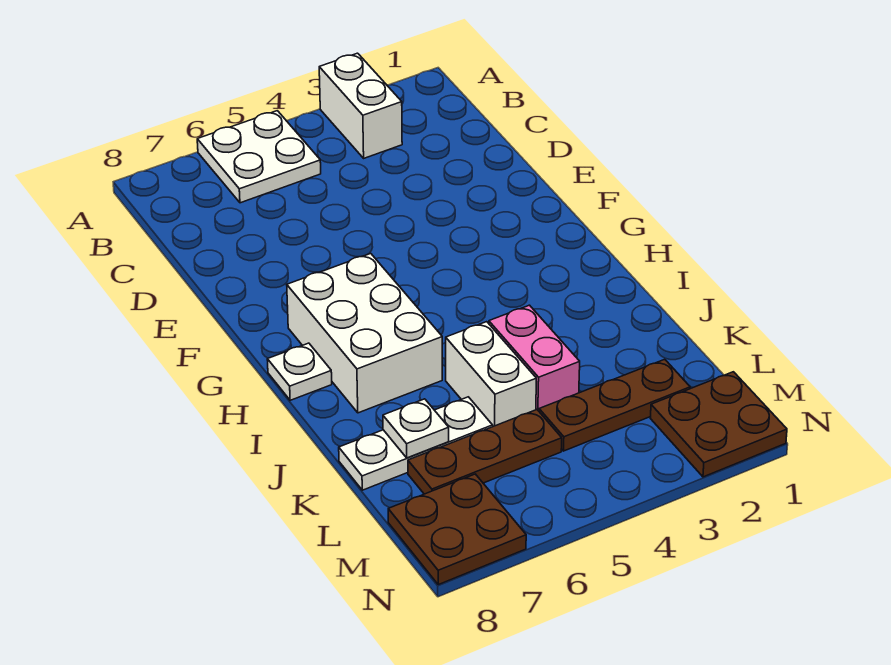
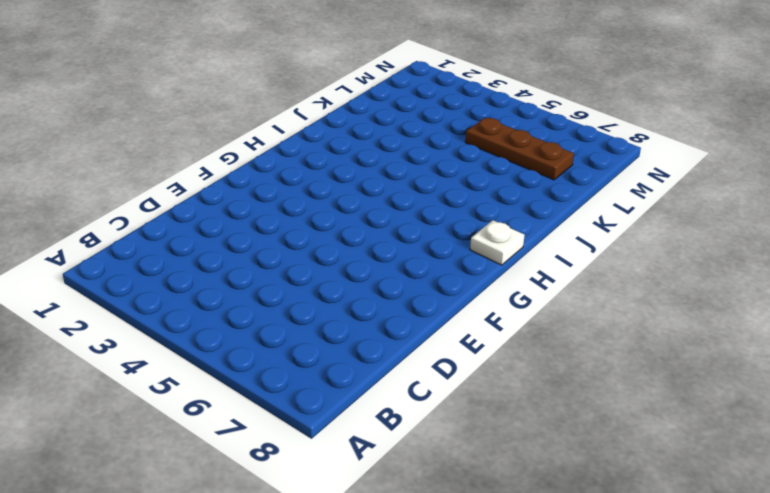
none -> white 1x2 brick [319,53,402,158]
none -> white 2x2 plate [197,111,321,203]
none -> white 2x3 brick [287,254,442,413]

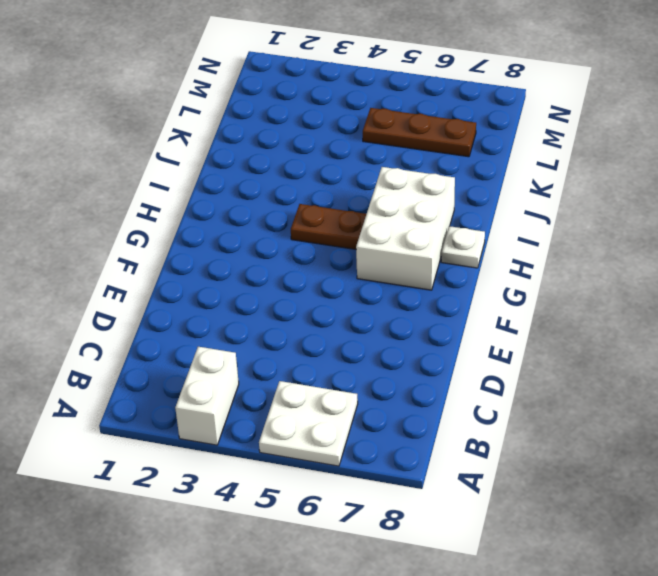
brown 1x2 plate [291,204,366,249] -> none
none -> pink 1x2 brick [489,305,580,411]
none -> white 1x2 brick [446,322,536,426]
none -> white 1x3 plate [339,397,493,490]

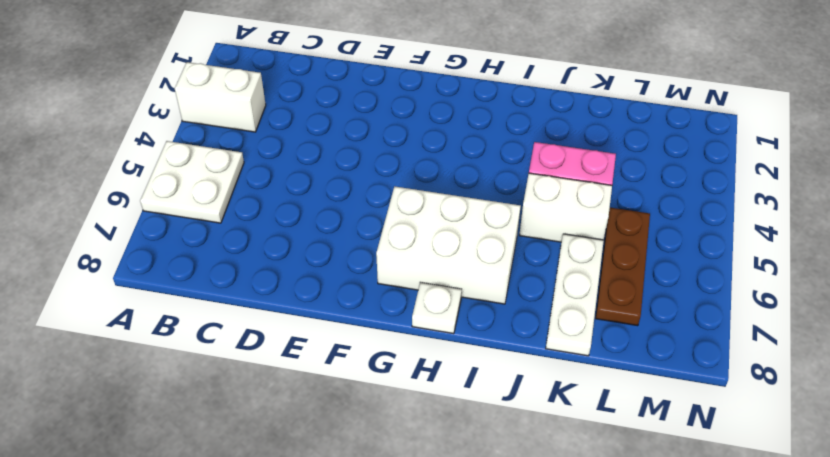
none -> brown 1x3 plate [539,359,690,451]
none -> brown 2x2 plate [650,372,787,477]
none -> brown 2x2 plate [388,474,526,585]

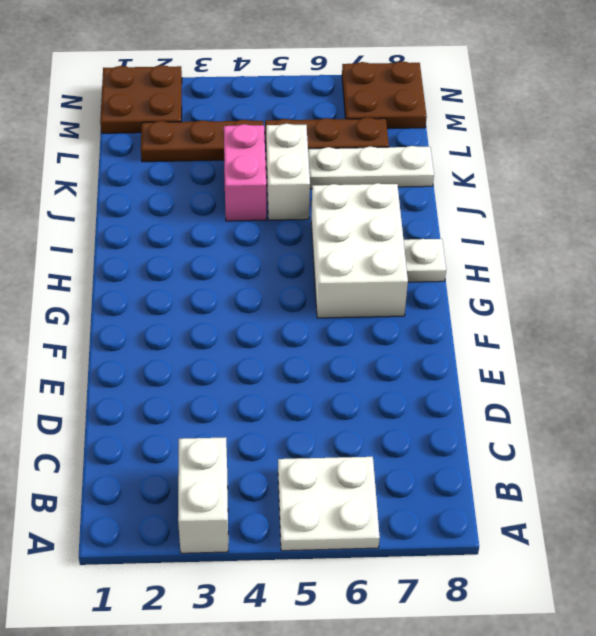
none -> white 1x1 plate [383,399,449,458]

